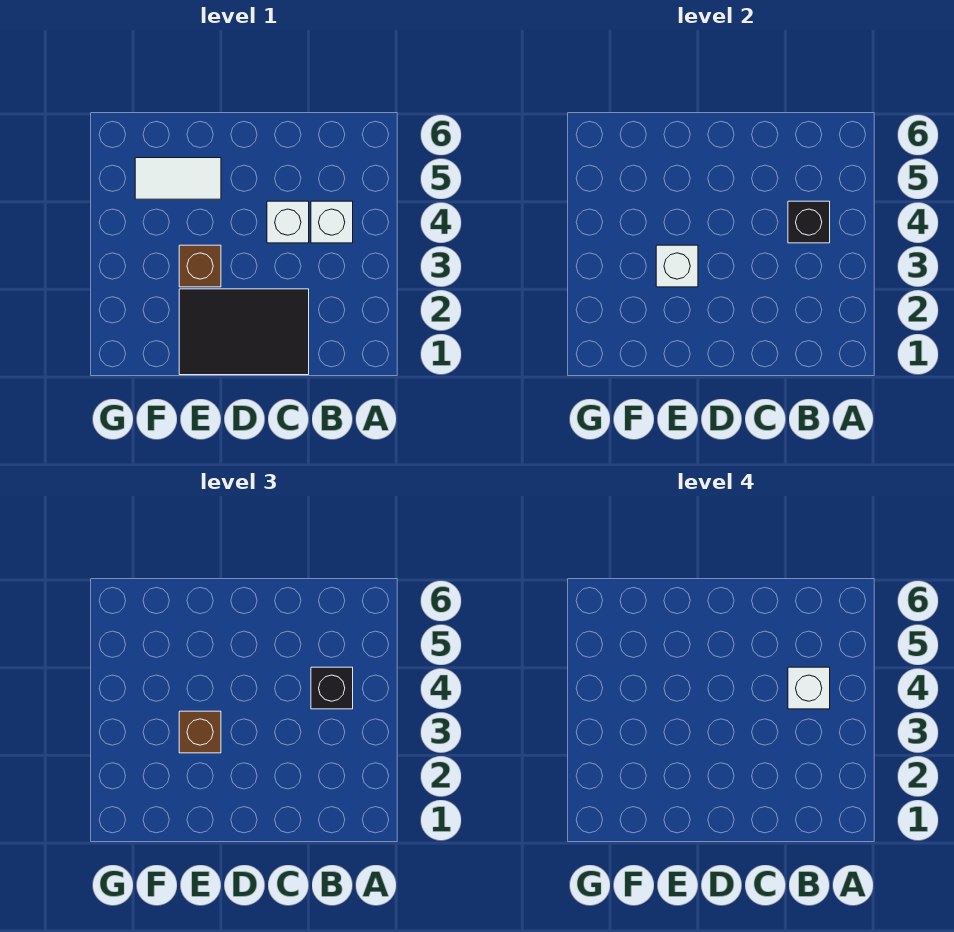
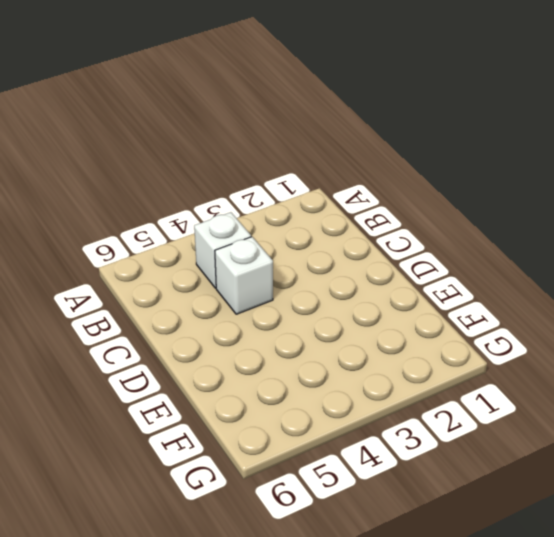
none -> black 2x3 tile [179,289,309,375]
none -> brown 1x1 brick [179,245,221,287]

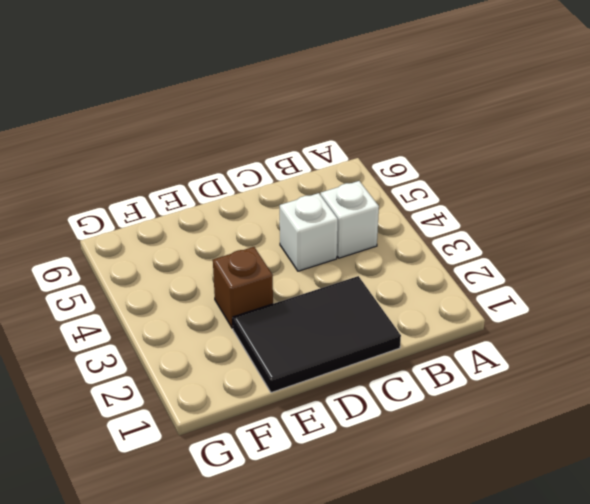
none -> white 1x2 tile [135,158,221,199]
none -> black 1x1 brick [788,201,830,243]

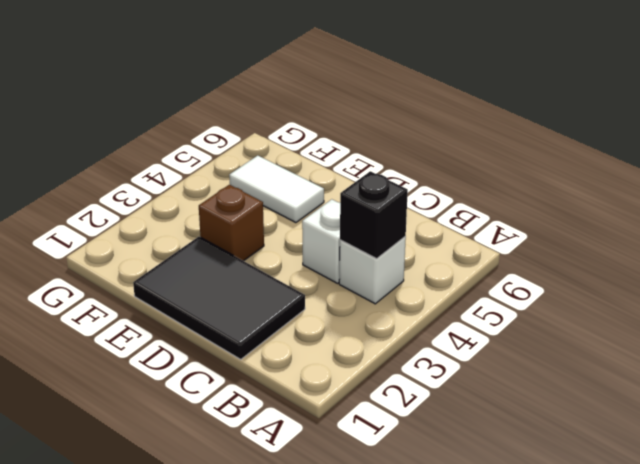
none -> white 1x1 brick [656,245,698,287]
none -> black 1x1 brick [311,667,353,709]

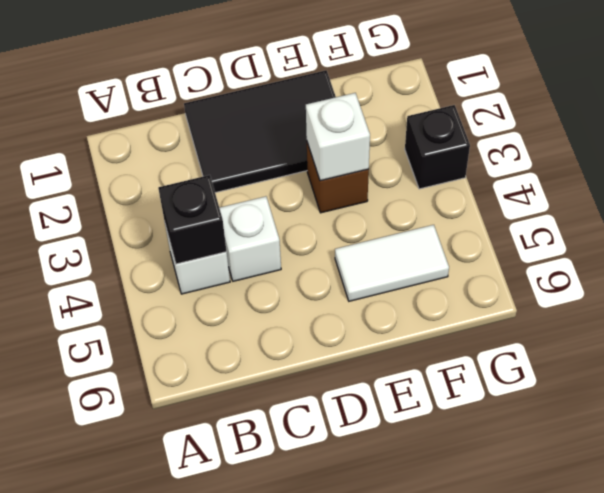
black 1x1 brick [405,105,470,189] -> black 1x1 brick moved to [311,667,353,709]
none -> brown 1x1 brick [179,711,221,753]
none -> white 1x1 brick [788,667,830,709]

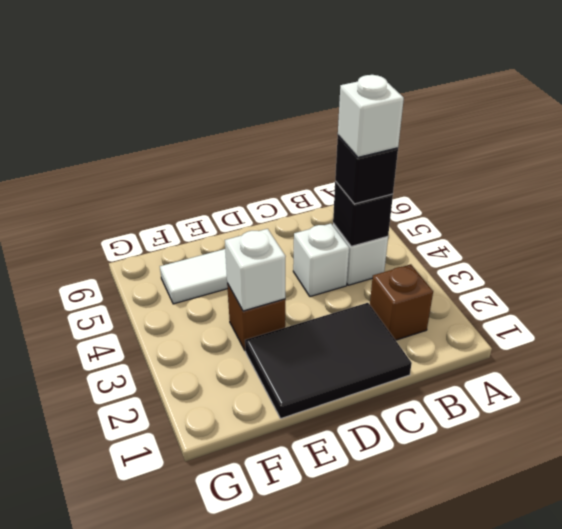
brown 1x1 brick [370,264,433,340] -> brown 1x1 brick moved to [179,711,221,753]

